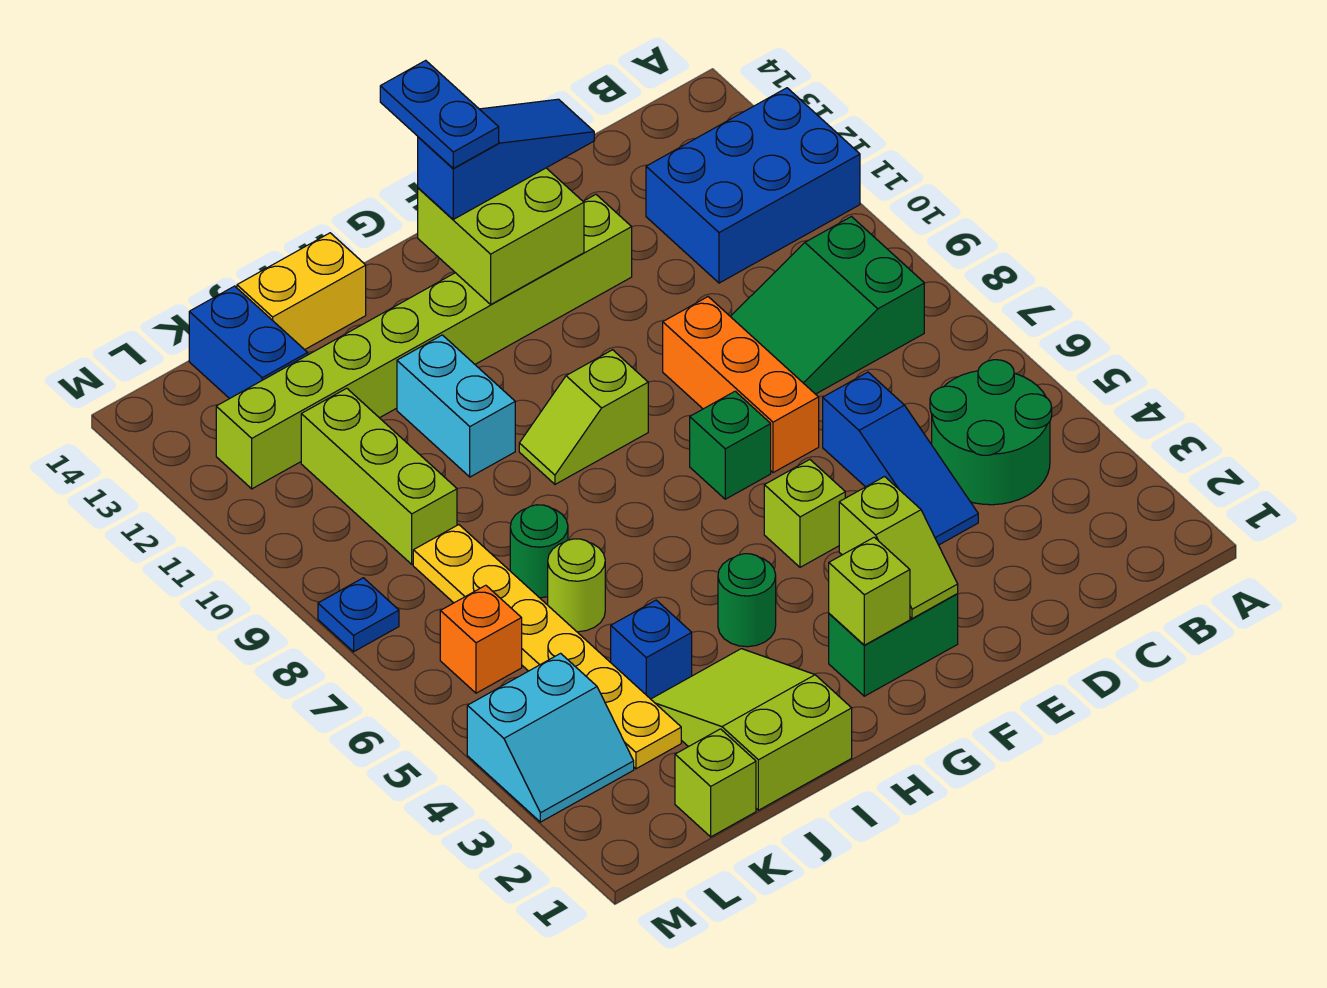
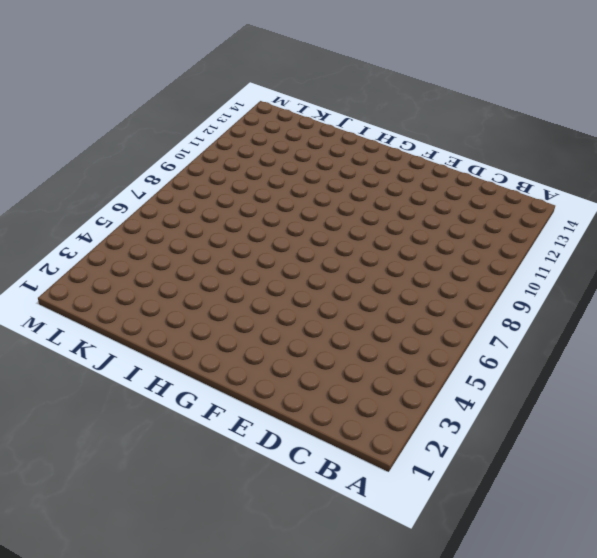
none -> blue 2x3 brick [646,88,860,283]
none -> green 2x2 round brick [930,360,1052,505]
none -> green 2x3 slope [730,217,924,394]

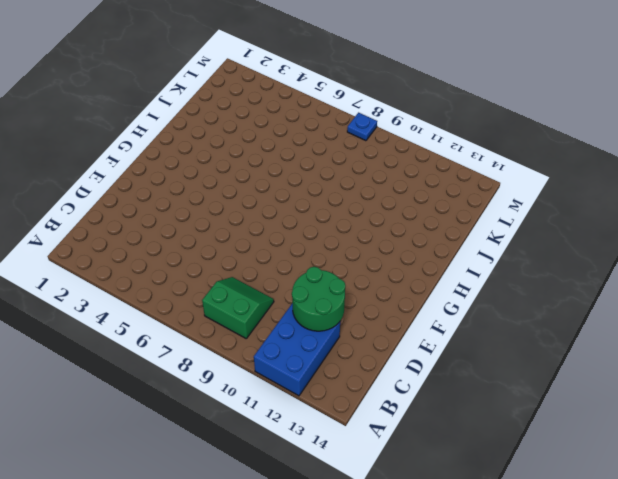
green 2x2 slope [202,277,274,338] -> green 2x3 slope [730,217,924,394]
green 2x2 round brick [292,267,346,331] -> green 2x2 round brick moved to [930,360,1052,505]
none -> blue 1x3 slope [823,372,978,545]
none -> orange 1x3 brick [663,297,819,473]
none -> lime 1x8 brick [216,195,632,489]

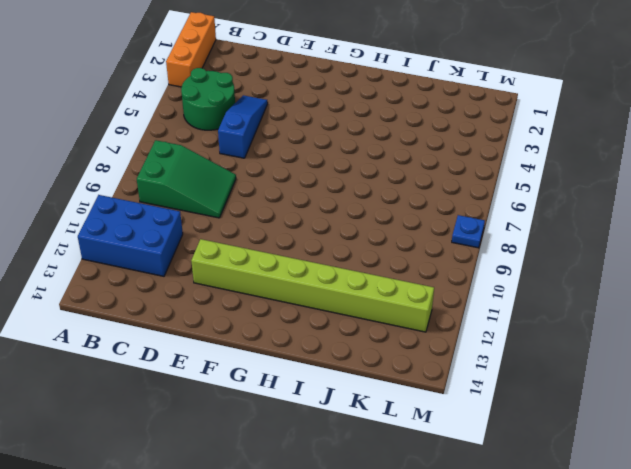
orange 1x3 brick [166,12,216,87] -> orange 1x3 brick moved to [663,297,819,473]
none -> green 1x2 brick [829,594,958,696]
none -> lime 1x1 brick [764,460,845,567]
none -> green 1x1 brick [690,391,771,499]

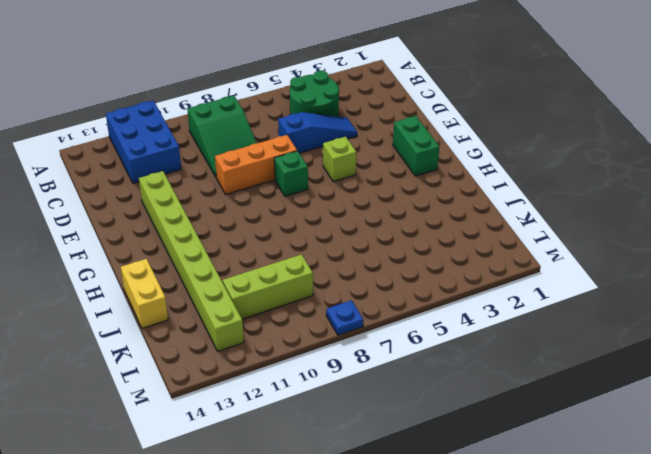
none -> lime 1x2 slope [519,350,648,484]
none -> green 1x1 round brick [718,554,776,647]
none -> lime 2x3 slope [651,649,852,810]

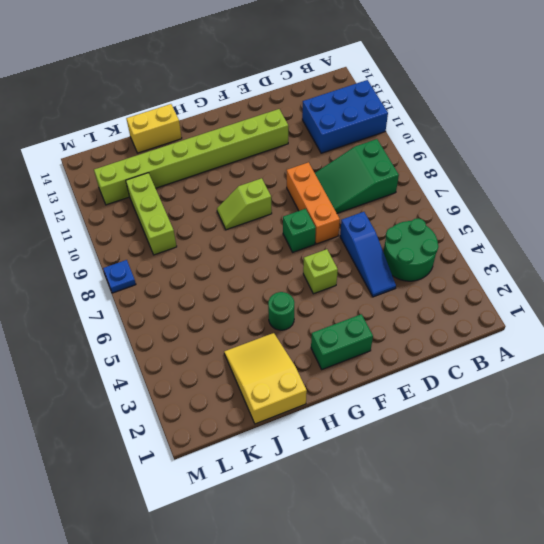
yellow 2x3 slope [224,333,307,424] -> lime 2x3 slope [651,649,852,810]
none -> cyan 1x2 brick [397,335,515,477]
none -> blue 1x1 brick [611,600,692,699]
none -> lime 1x1 round brick [548,539,605,632]

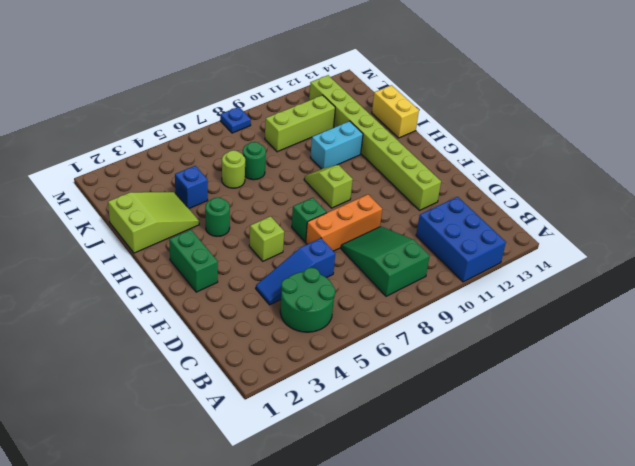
none -> lime 1x1 brick [675,729,756,837]
none -> yellow 1x6 plate [413,525,681,769]
none -> blue 1x2 brick [189,286,308,399]

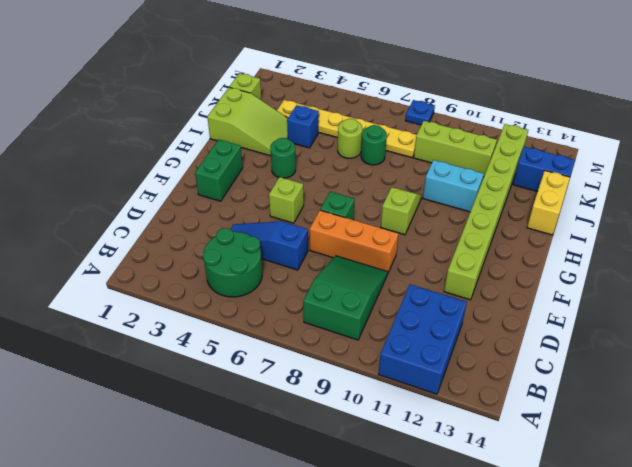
none -> cyan 2x2 slope [467,653,634,822]
none -> orange 1x1 brick [440,585,522,693]
none -> lime 1x2 slope [839,477,958,619]

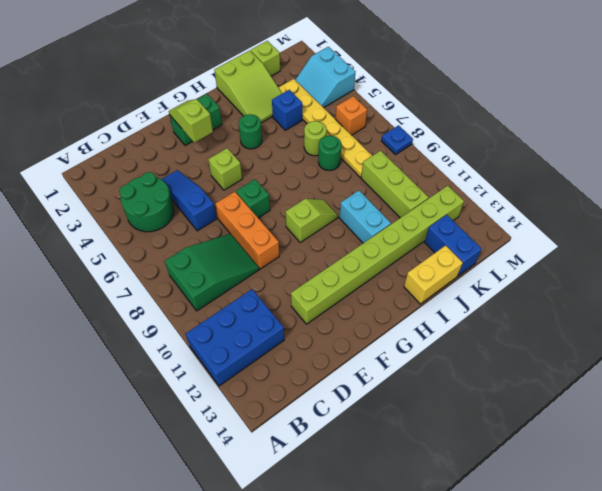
cyan 2x2 slope [295,47,355,108] -> cyan 2x2 slope turned to [467,653,634,822]
none -> lime 2x2 brick [418,168,584,304]
none -> lime 1x1 brick [829,537,910,645]
none -> blue 1x3 slope [418,99,594,219]

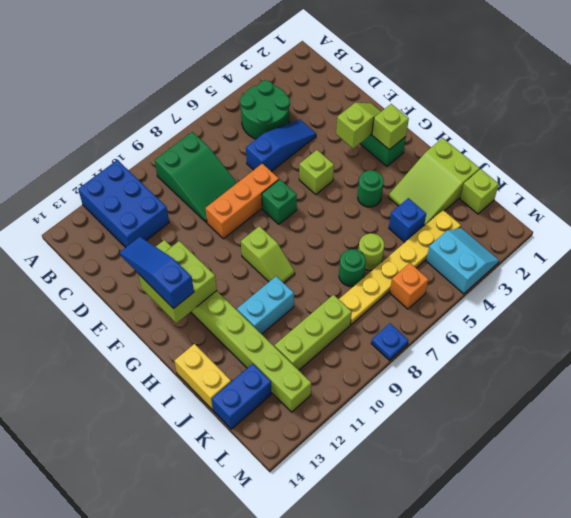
none -> blue 1x2 plate [380,60,499,168]

